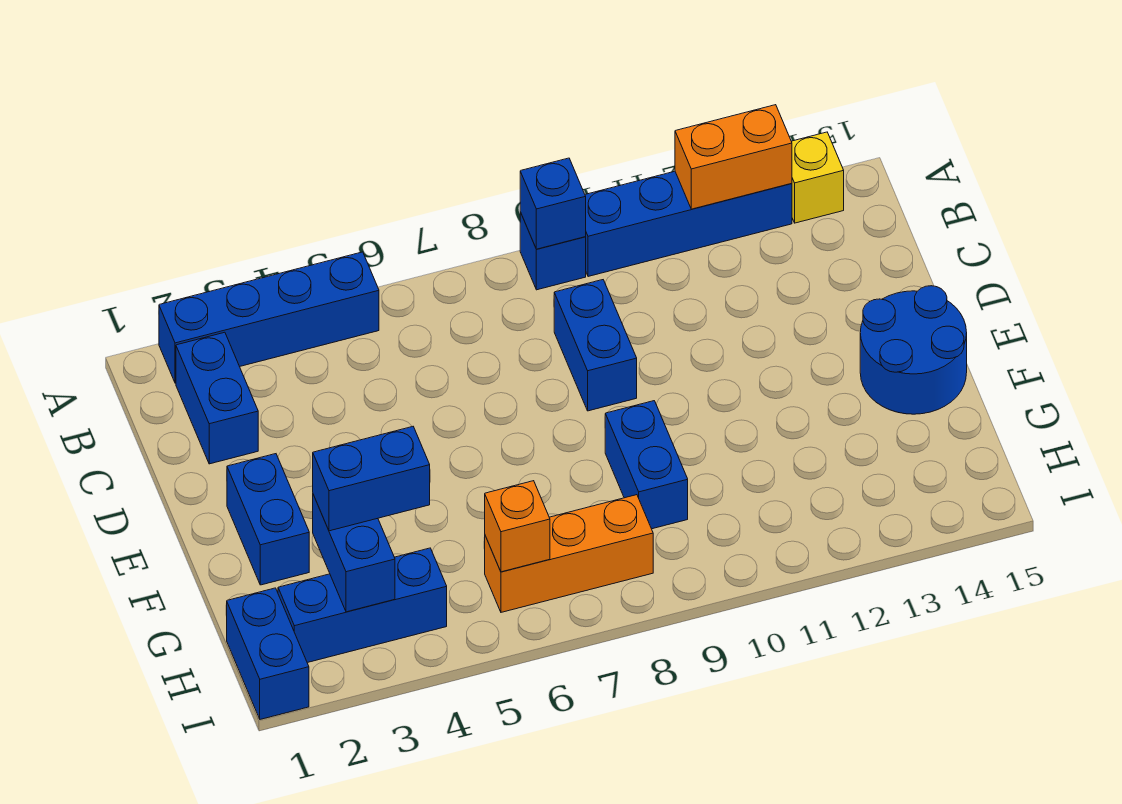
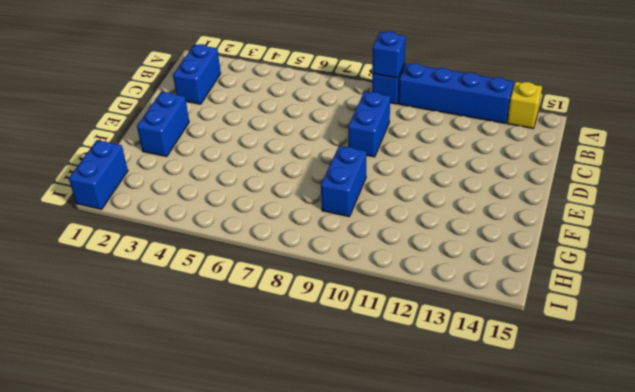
none -> blue 1x4 brick [159,252,379,383]
none -> blue 2x2 round brick [860,286,967,414]
none -> blue 1x3 brick [278,548,447,663]

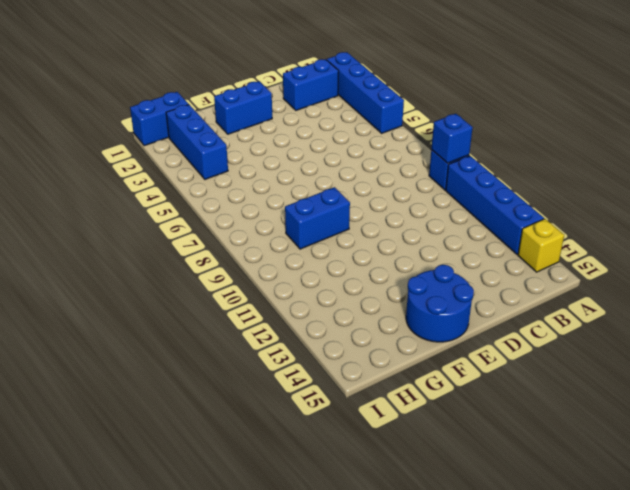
none -> blue 1x2 brick [554,280,637,411]
none -> orange 1x3 brick [485,495,653,612]
none -> orange 1x2 brick [675,105,792,209]

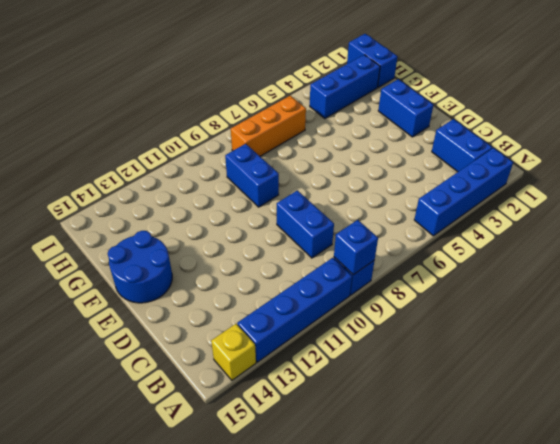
none -> orange 1x2 brick [675,105,792,209]
none -> blue 1x2 brick [313,495,395,612]
none -> orange 1x1 brick [485,481,550,572]

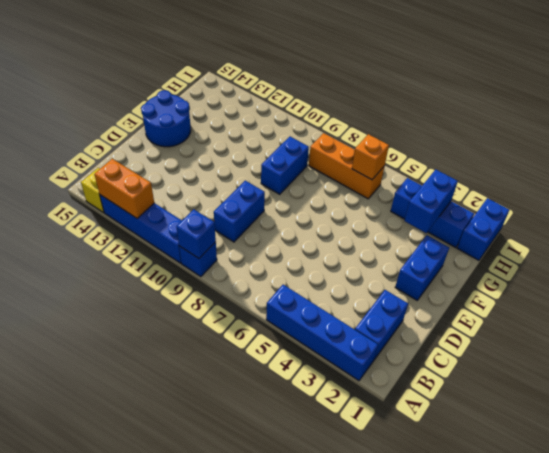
none -> blue 1x2 brick [313,427,430,531]

